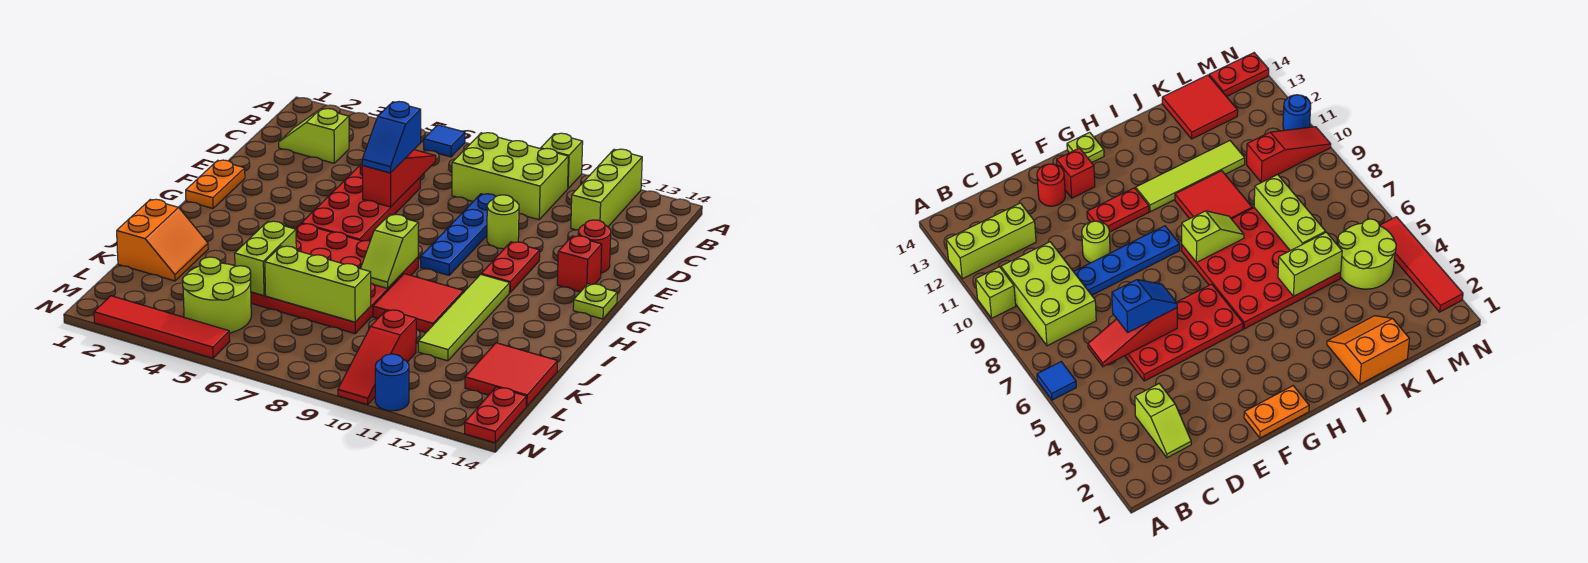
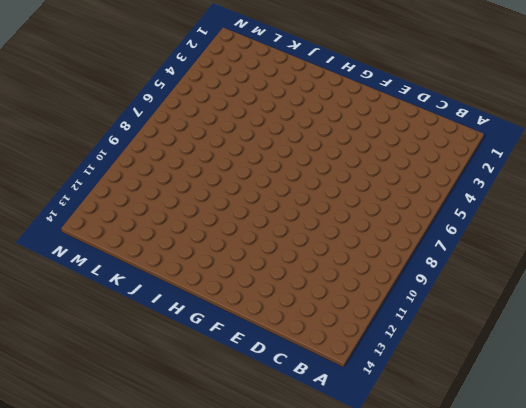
none -> blue 1x1 tile [424,125,465,157]
none -> lime 1x1 brick [541,133,583,188]
none -> lime 1x3 brick [571,149,642,230]

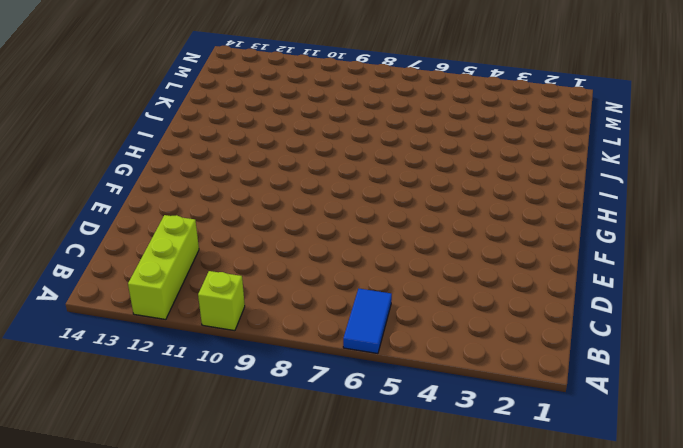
blue 1x2 tile [343,289,392,354] -> blue 1x1 tile [424,125,465,157]
none -> lime 2x3 brick [452,133,568,220]
none -> lime 1x2 slope [279,109,349,163]
none -> red 2x4 plate [302,164,420,241]

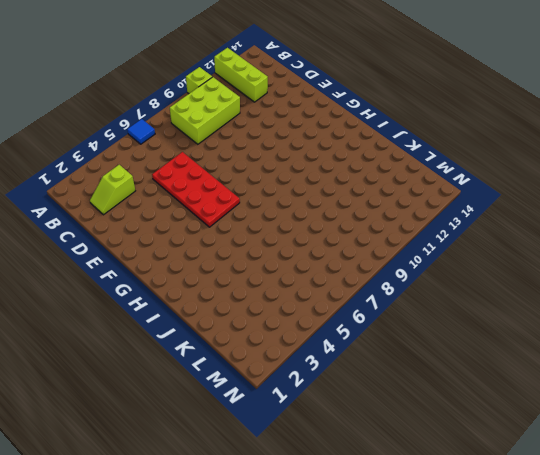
none -> blue 1x4 plate [421,194,496,275]
none -> lime 1x1 round brick [487,195,519,249]
none -> red 1x1 round brick [578,220,611,273]

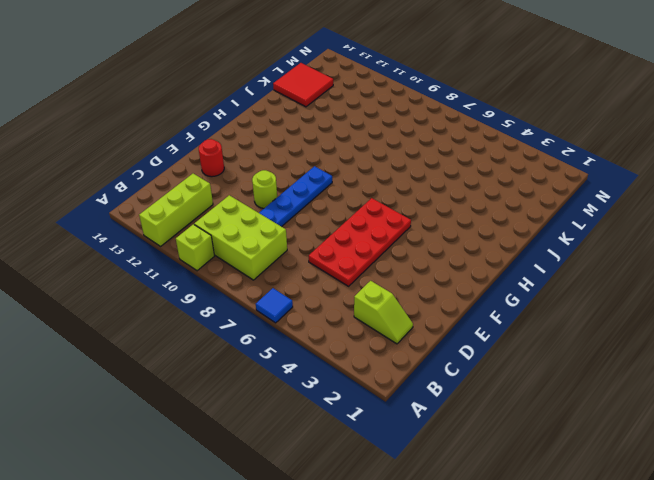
none -> orange 1x2 plate [186,160,245,208]
none -> red 1x2 plate [481,242,540,293]
none -> red 1x1 brick [557,236,602,292]

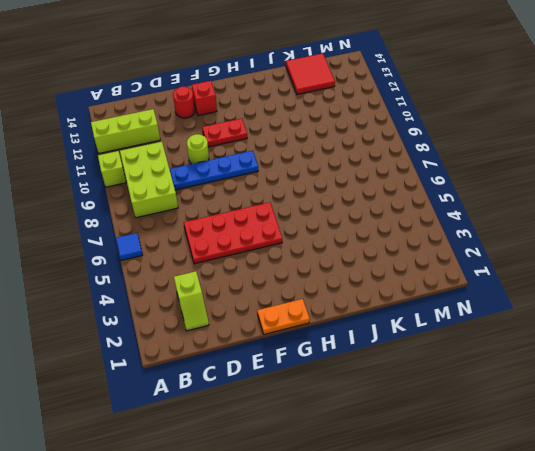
none -> lime 1x1 plate [573,284,617,319]
none -> red 4x4 plate [251,224,418,334]
none -> lime 1x4 tile [418,274,510,361]

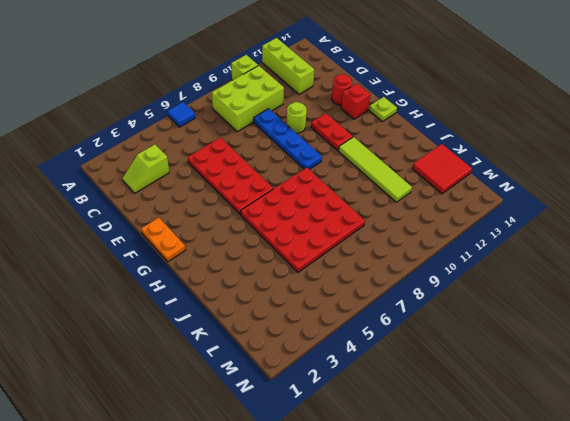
none -> red 2x2 tile [373,274,464,332]
none -> orange 2x2 slope [117,199,208,281]
none -> lime 2x2 round brick [182,257,251,333]

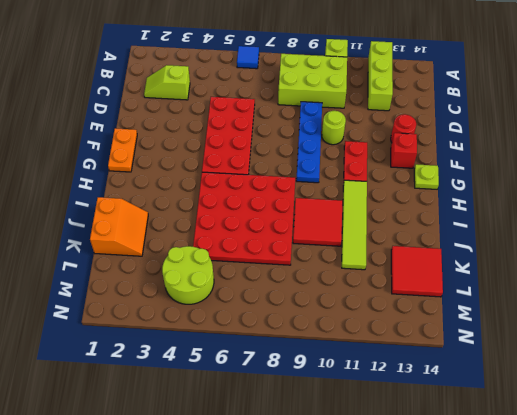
none -> red 1x3 slope [338,310,416,405]
none -> red 1x2 plate [465,387,526,443]
none -> red 1x4 tile [94,296,230,358]

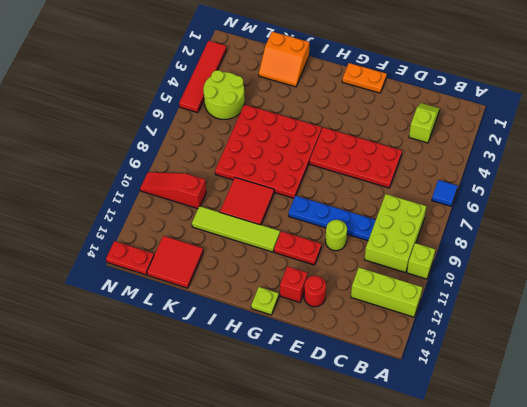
none -> blue 1x1 round brick [375,354,409,411]
none -> red 1x3 slope [362,150,436,207]
none -> lime 1x2 slope [361,214,419,288]

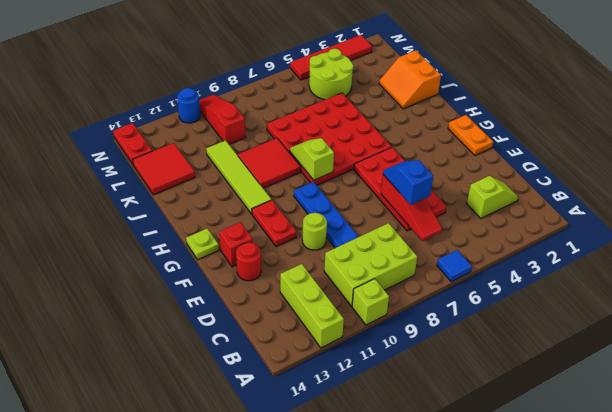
none -> lime 1x2 brick [235,221,296,296]
none -> lime 1x3 brick [265,246,371,322]

